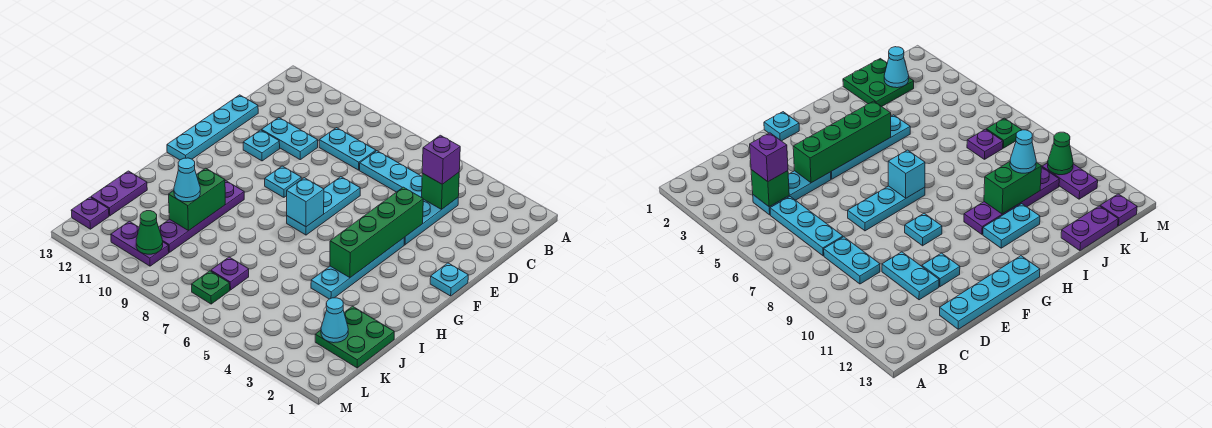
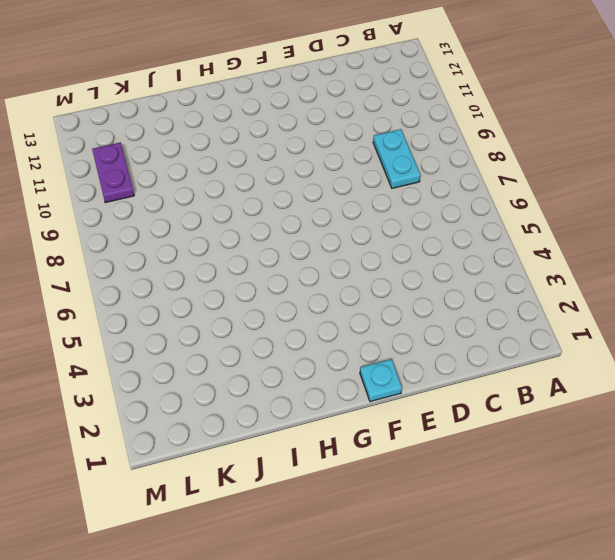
none -> cyan 1x3 plate [404,198,458,245]
none -> cyan 1x3 plate [360,151,422,197]
none -> cyan 1x2 plate [262,118,318,160]

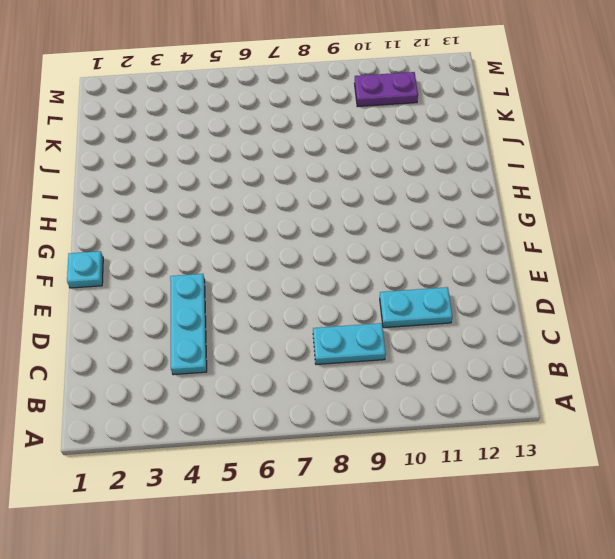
none -> cyan 1x3 plate [360,151,422,197]
none -> cyan 1x4 plate [167,95,258,160]
none -> cyan 1x3 plate [287,177,360,235]

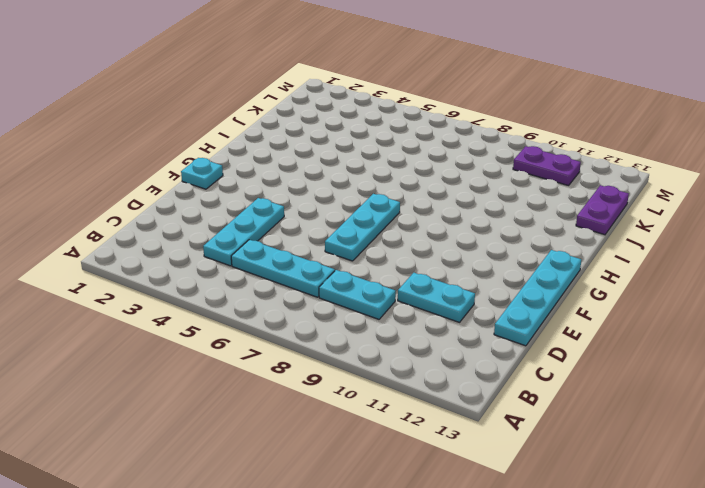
none -> cyan 1x1 plate [243,130,280,161]
none -> cyan 1x4 plate [311,238,404,299]
none -> cyan 1x1 plate [265,166,301,197]

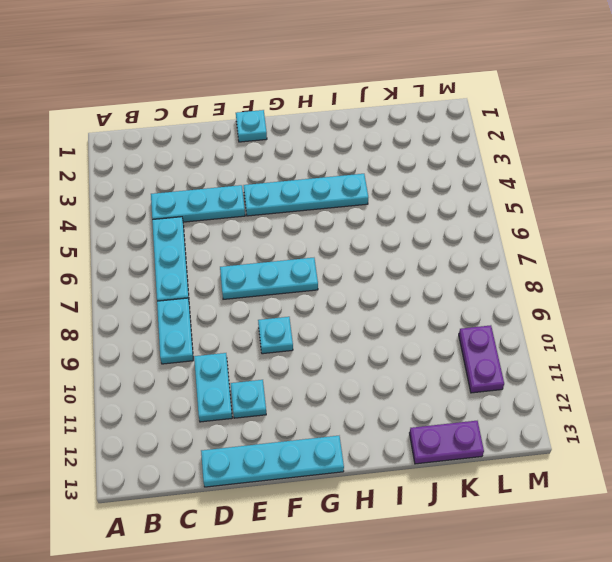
none -> purple 1x4 plate [159,180,244,252]
none -> cyan 1x2 plate [983,204,1040,248]
none -> green 2x2 plate [315,306,394,368]

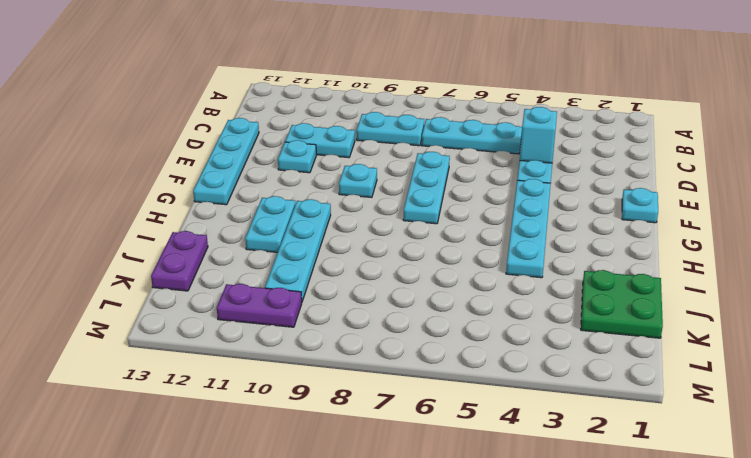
cyan 1x1 brick [520,107,557,163] -> cyan 1x1 brick moved to [287,178,324,227]
cyan 1x4 plate [265,199,331,301] -> purple 1x4 plate [159,180,244,252]
none -> purple 1x1 plate [211,257,249,290]
none -> green 1x1 plate [191,271,230,304]
none -> purple 1x1 plate [71,197,109,229]

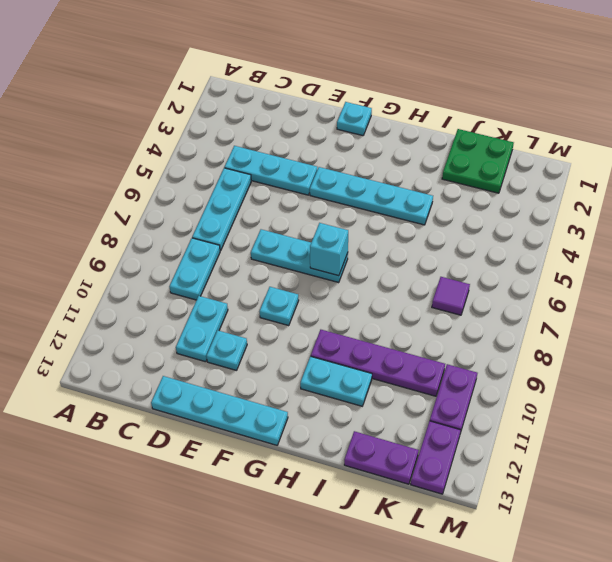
purple 1x1 tile [432,277,470,315] -> purple 1x1 plate [211,257,249,290]
purple 1x2 plate [411,421,461,494] -> purple 1x1 plate [71,197,109,229]
none -> green 1x1 plate [191,271,230,304]
none -> green 1x1 brick [422,173,459,209]
none -> green 1x4 brick [330,187,423,278]

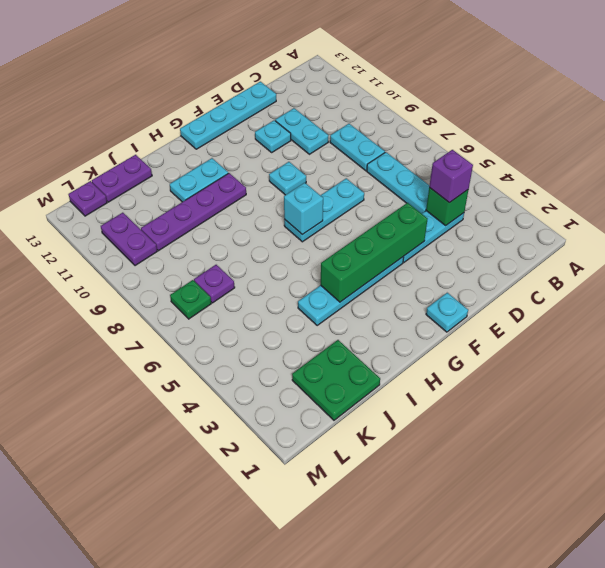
none -> green 1x2 brick [169,168,225,231]
none -> cyan 1x1 cone [321,298,348,343]
none -> green 1x1 cone [136,211,163,254]

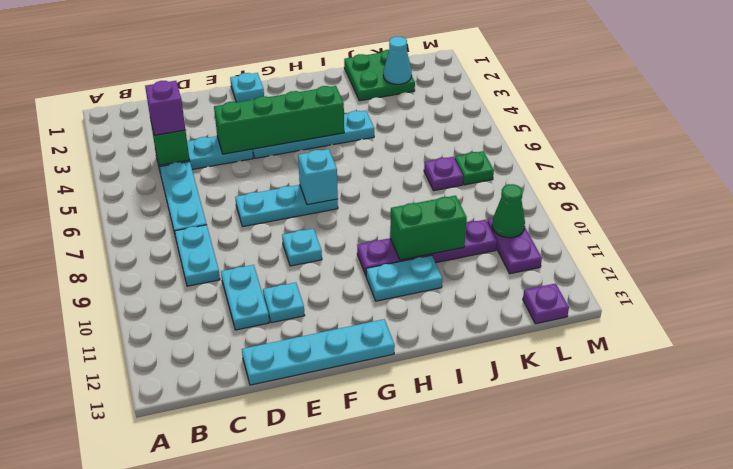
none -> purple 1x2 plate [91,171,147,216]
none -> cyan 1x1 cone [174,158,200,202]

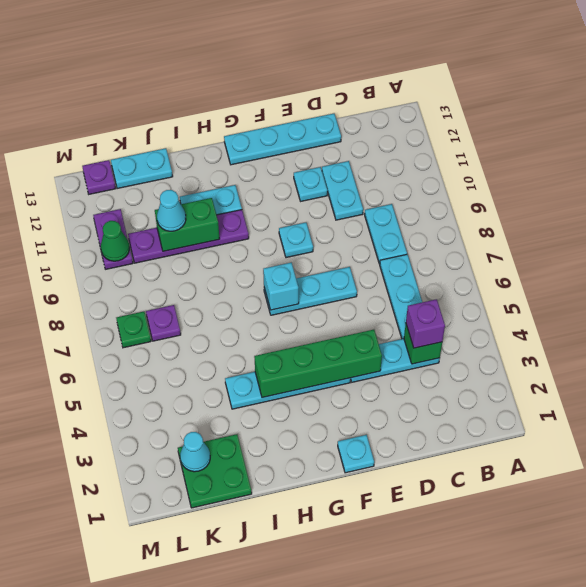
cyan 1x2 plate [111,148,173,189] -> purple 1x2 plate [91,171,147,216]

